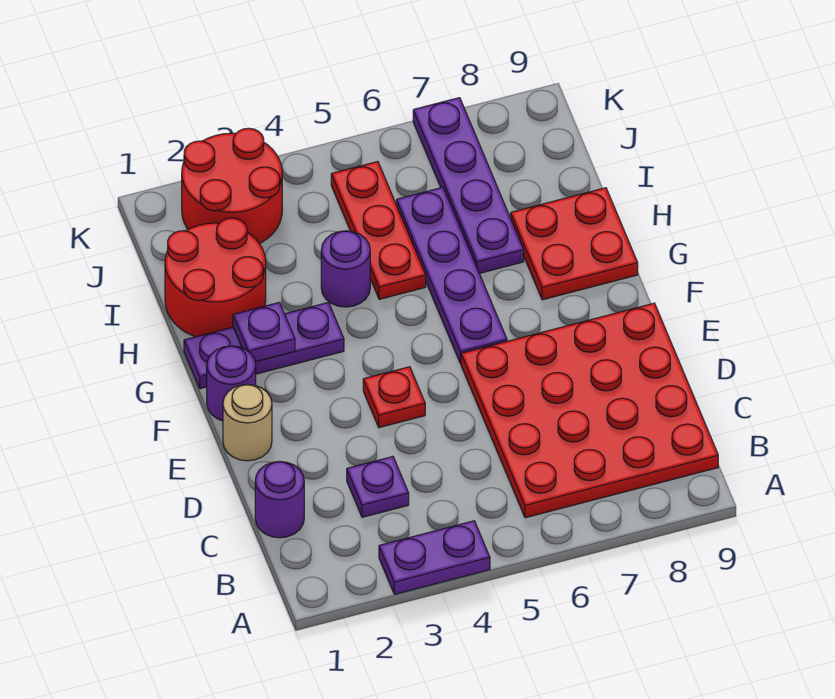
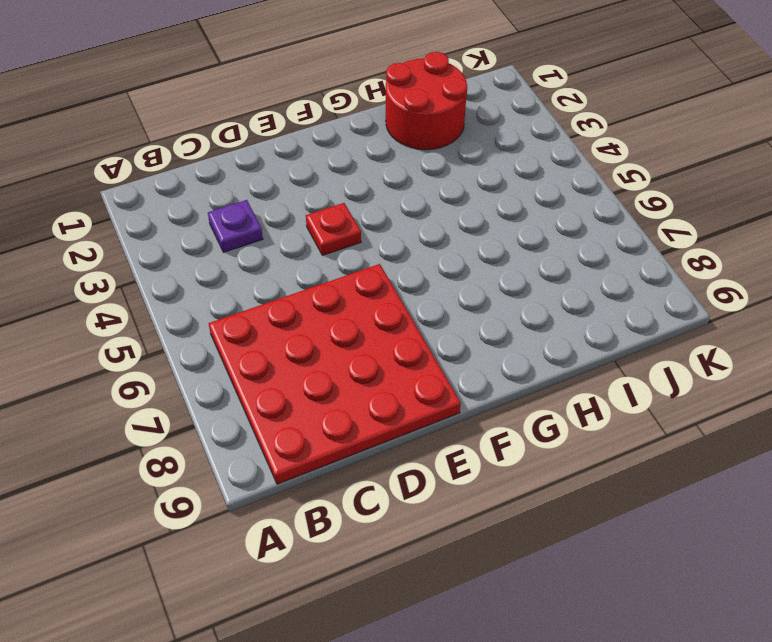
none -> purple 1x2 plate [379,521,490,594]
none -> purple 1x1 round brick [255,461,304,538]
none -> tan 1x1 round brick [223,384,272,461]

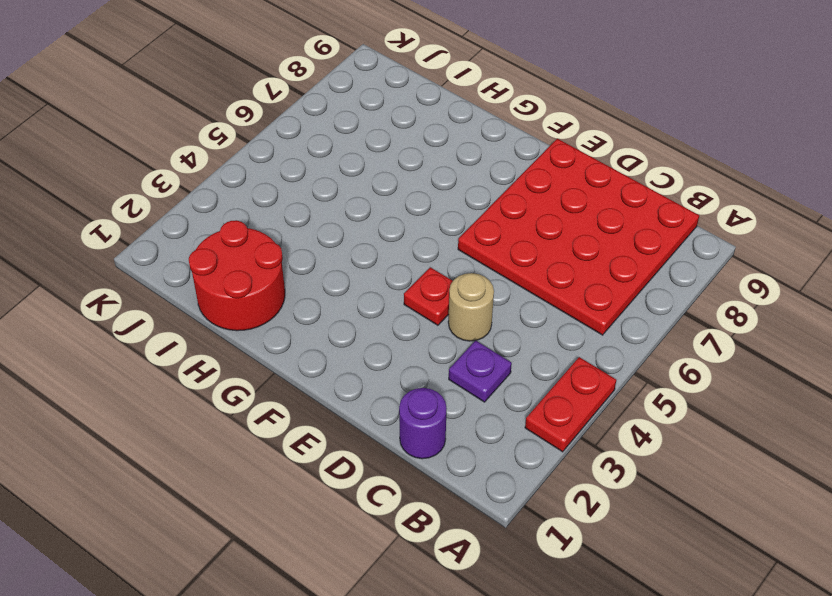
red 1x2 plate [525,357,616,452] -> purple 1x2 plate [379,521,490,594]
tan 1x1 round brick [448,273,494,341] -> tan 1x1 round brick moved to [223,384,272,461]
none -> purple 1x1 round brick [207,346,256,421]
none -> purple 1x4 plate [397,187,507,364]
none -> purple 1x3 plate [184,303,344,389]

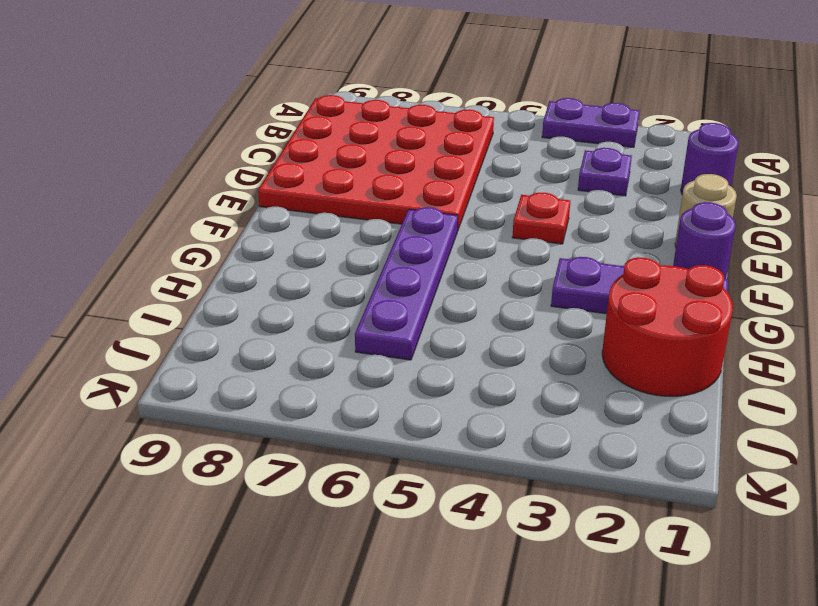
none -> red 2x2 plate [511,188,638,300]
none -> purple 1x1 round brick [321,231,370,307]
none -> red 1x3 plate [331,162,426,299]

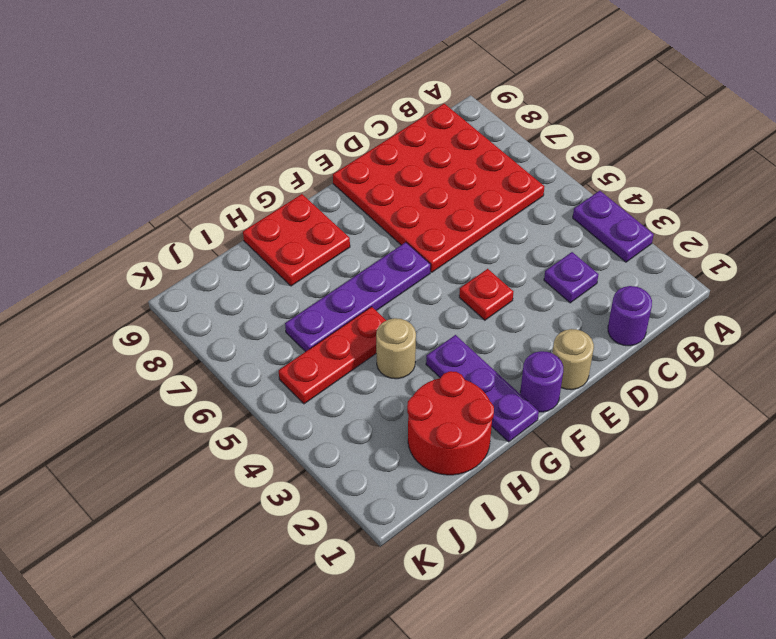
tan 1x1 round brick [376,318,416,379] -> purple 1x1 round brick [321,231,370,307]
none -> purple 1x4 plate [413,98,524,273]
none -> red 2x2 round brick [182,128,282,244]
none -> purple 1x1 plate [233,302,295,362]

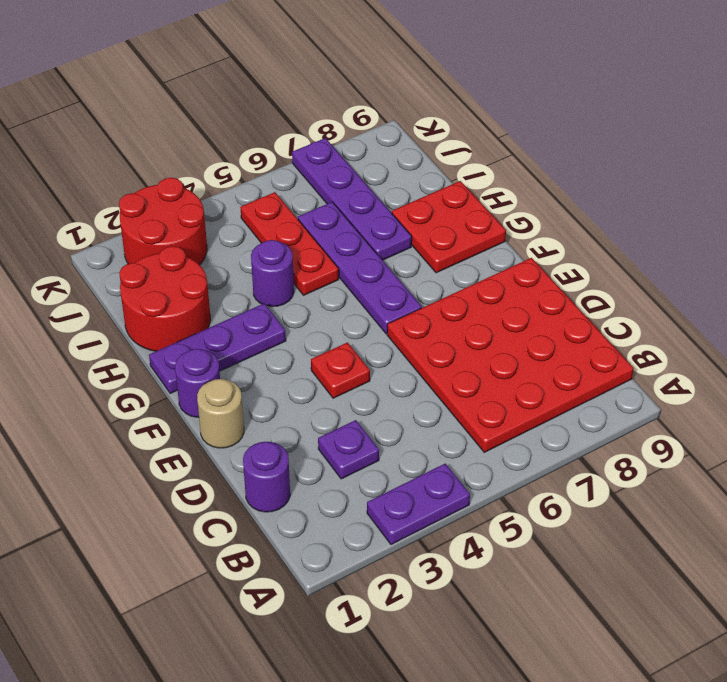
none -> purple 1x1 plate [233,302,295,362]

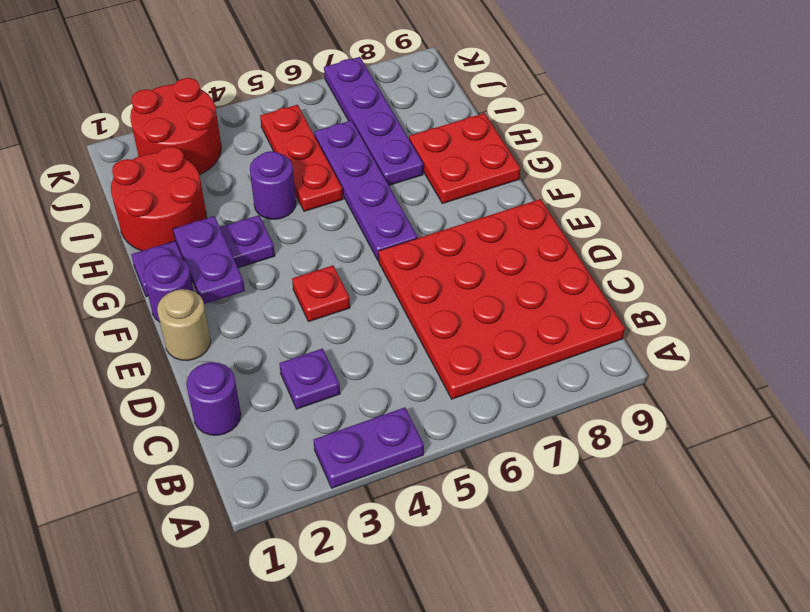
purple 1x2 plate [173,216,245,304] -> purple 1x1 plate [233,302,295,362]

